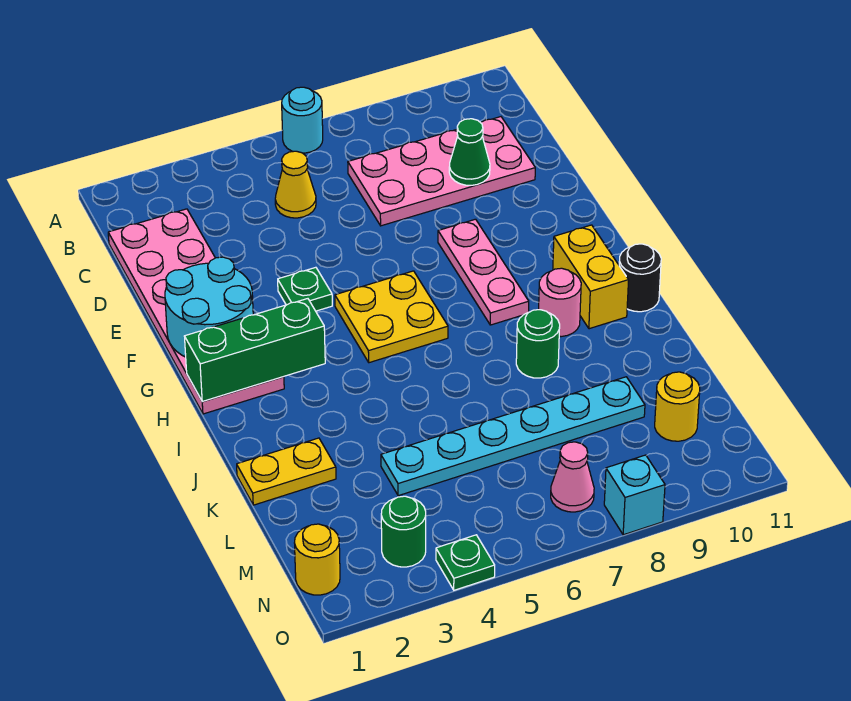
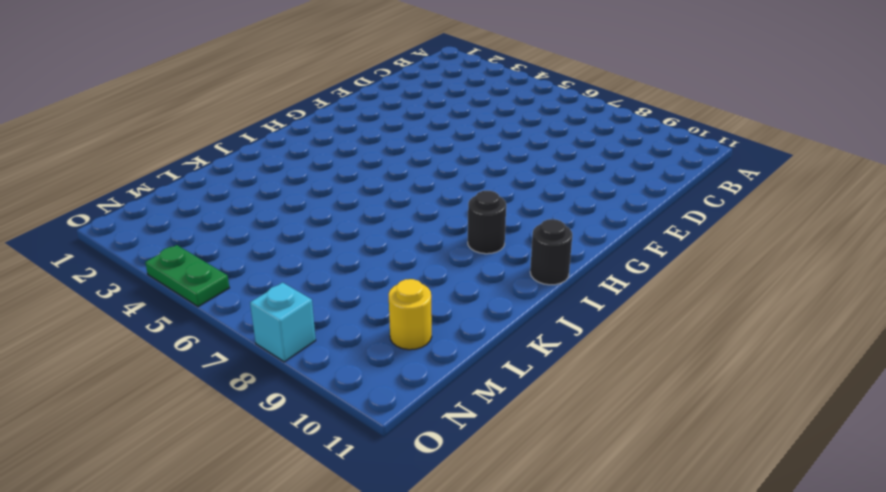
black 1x1 round brick [468,191,506,254] -> pink 1x1 round brick [539,268,581,337]
green 1x2 plate [145,245,229,307] -> green 1x1 plate [436,535,495,590]
none -> cyan 1x1 round brick [282,87,323,153]
none -> pink 2x6 plate [108,209,284,414]
none -> yellow 1x1 cone [275,151,316,218]

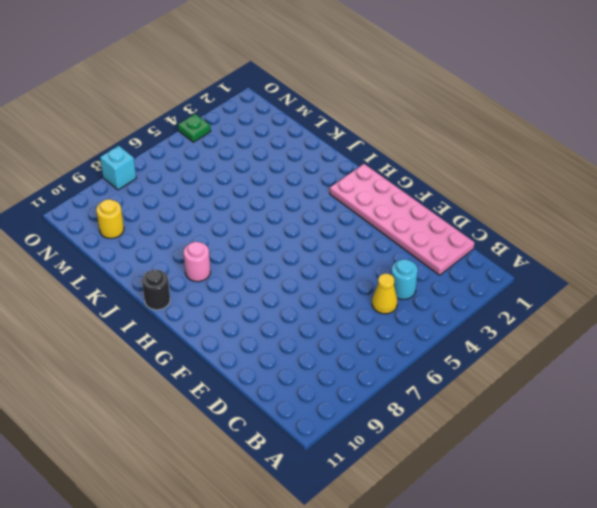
cyan 1x1 round brick [391,259,418,299] -> cyan 1x1 round brick moved to [282,87,323,153]
none -> pink 2x4 plate [348,117,535,226]
none -> green 1x1 plate [278,267,332,311]
none -> pink 1x3 plate [438,219,529,325]

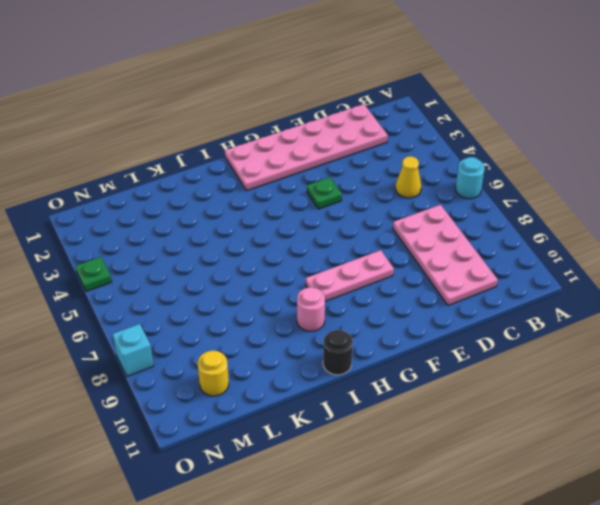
none -> yellow 2x2 plate [335,271,448,363]
none -> yellow 1x2 brick [553,225,629,329]
none -> green 1x1 round brick [516,310,560,378]

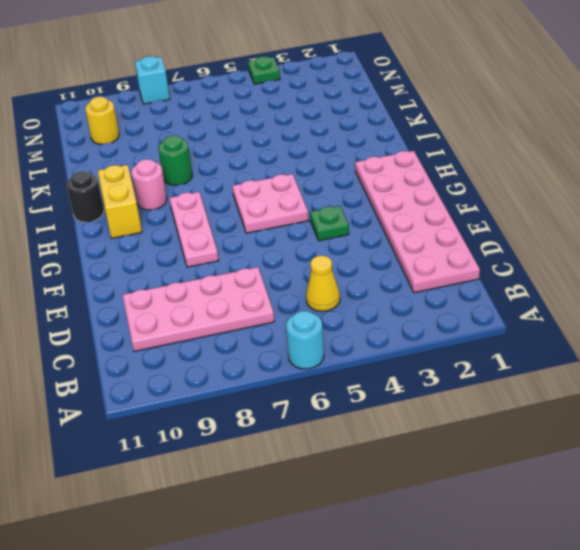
pink 2x2 plate [232,174,309,233] -> yellow 2x2 plate [335,271,448,363]
none -> yellow 1x2 plate [237,438,336,505]
none -> cyan 1x6 plate [381,377,645,496]
none -> yellow 1x1 round brick [295,524,340,595]

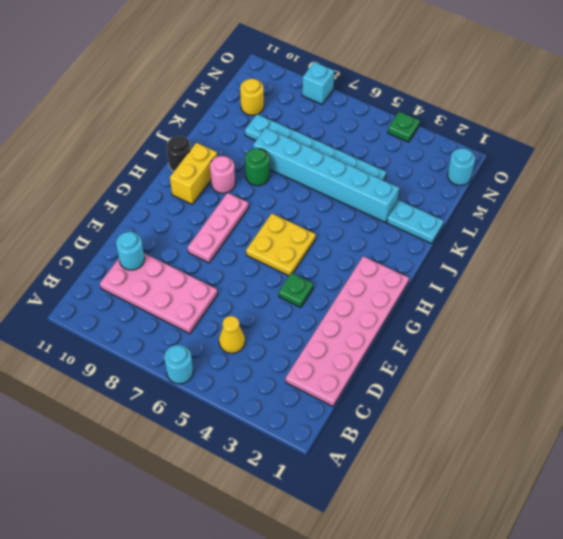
cyan 1x1 round brick [116,232,145,270] -> none
cyan 1x2 plate [387,200,444,244] -> yellow 1x2 plate [237,438,336,505]
cyan 1x6 brick [253,128,399,222] -> none
cyan 1x1 round brick [448,148,475,185] -> yellow 1x1 round brick [295,524,340,595]
none -> green 1x1 round brick [381,496,426,567]
none -> pink 1x1 cone [551,442,594,512]
none -> green 1x1 cone [449,119,490,185]

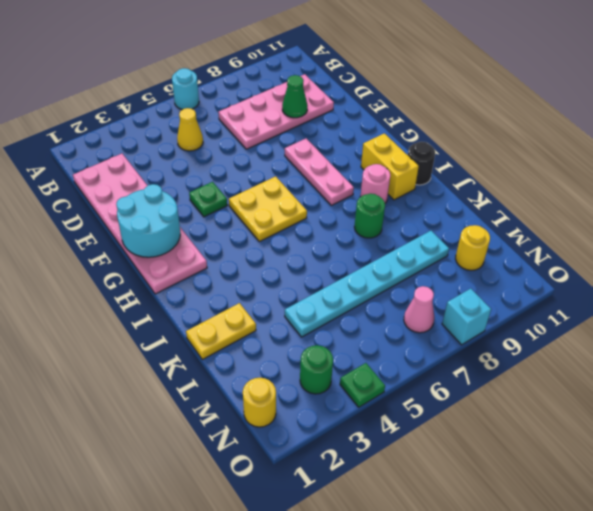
none -> green 1x3 brick [185,299,325,402]

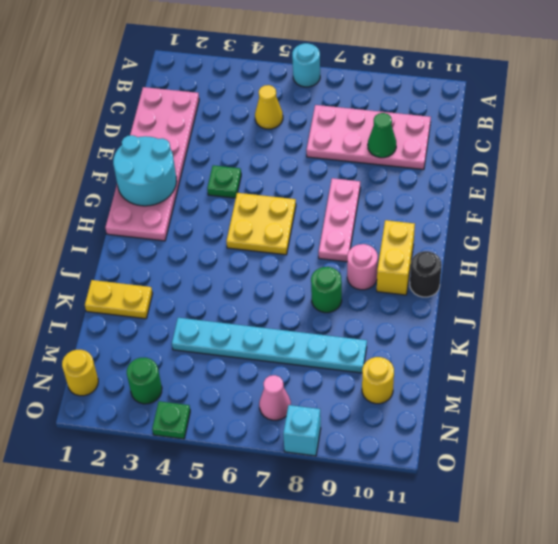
none -> green 1x3 brick [185,299,325,402]

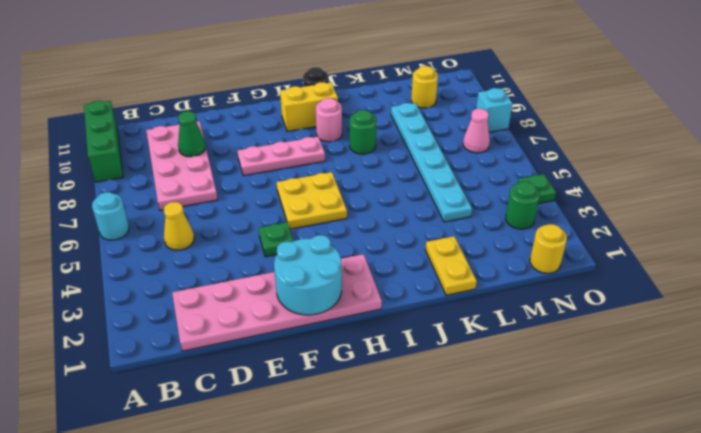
green 1x3 brick [84,101,123,182] -> green 1x3 brick moved to [185,299,325,402]

